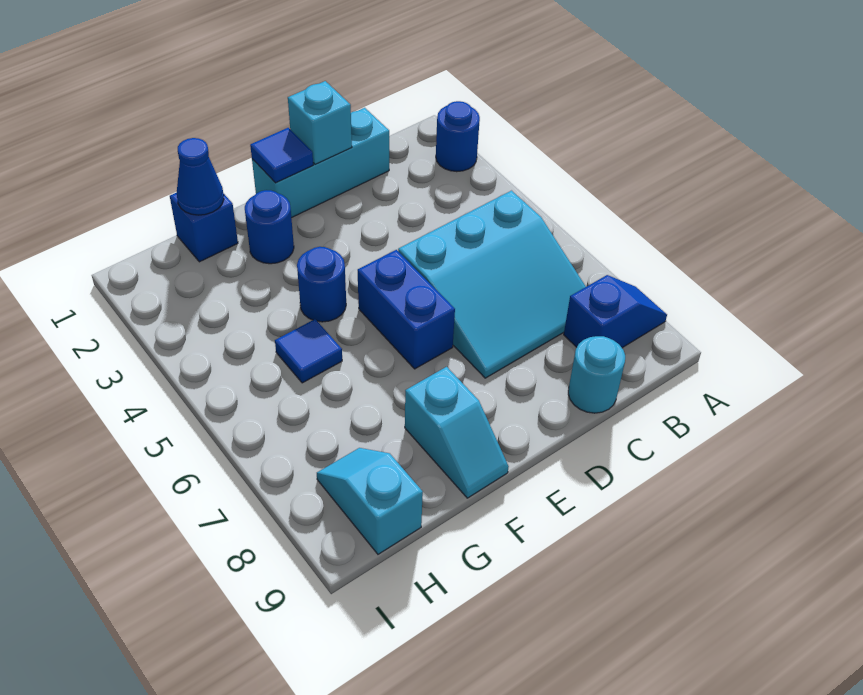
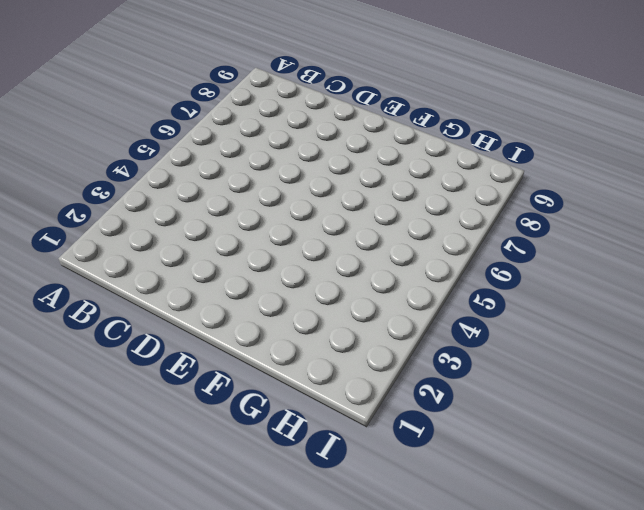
none -> blue 1x1 round brick [436,101,480,172]
none -> blue 1x2 slope [564,275,667,348]
none -> cyan 3x3 slope [398,191,586,378]

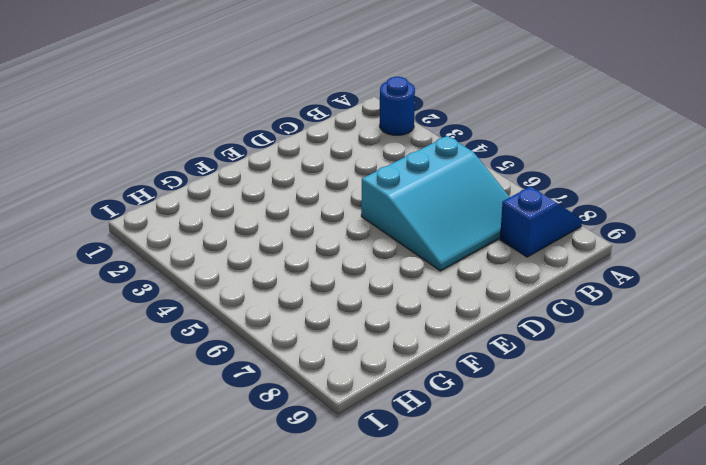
none -> cyan 1x3 brick [252,108,389,218]
none -> cyan 1x1 round brick [568,336,625,413]
none -> blue 1x2 brick [358,250,455,369]

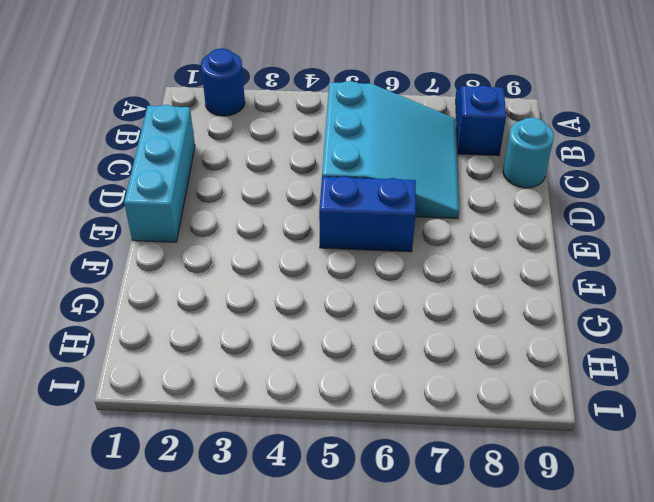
none -> blue 1x1 round brick [245,190,294,264]
none -> blue 1x1 round brick [297,247,346,322]
none -> cyan 1x2 slope [405,367,509,498]

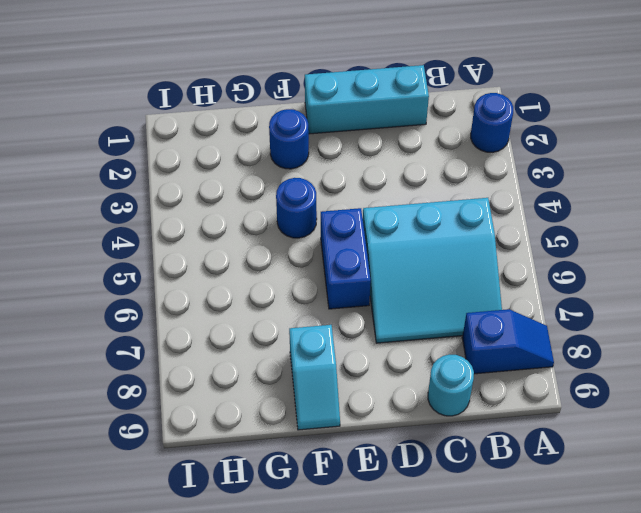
none -> blue 1x1 brick [170,193,238,262]
none -> blue 1x1 tile [275,319,342,383]
none -> cyan 1x2 slope [317,448,423,554]

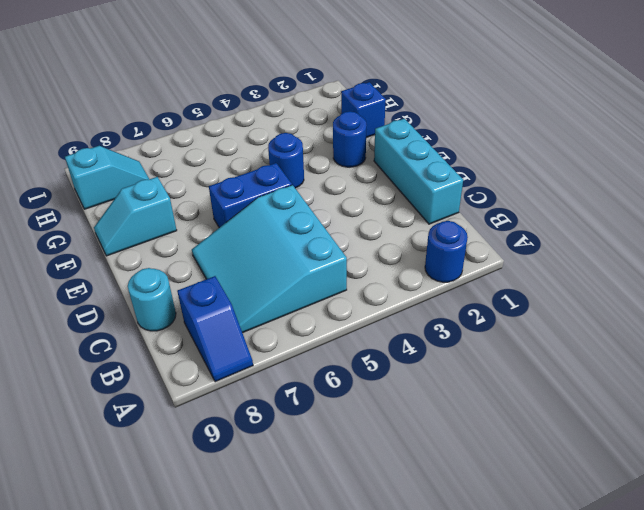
none -> blue 1x1 tile [275,319,342,383]
none -> cyan 1x1 brick [288,81,352,164]
none -> blue 1x1 tile [250,128,313,183]

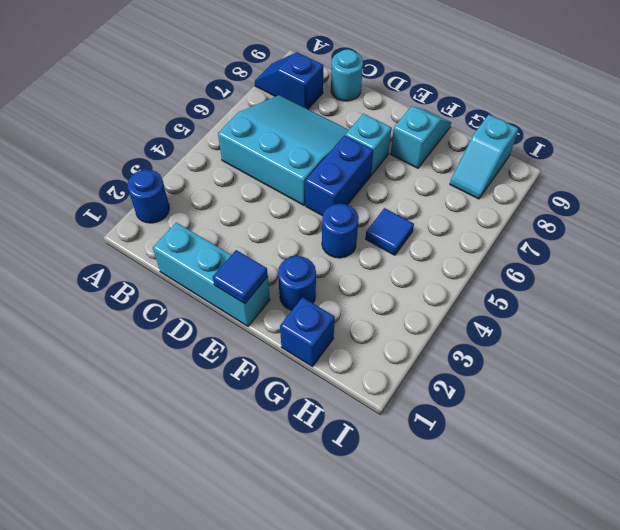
cyan 1x1 brick [345,114,392,175] -> cyan 1x1 brick moved to [288,81,352,164]
none -> blue 1x1 cone [177,138,224,215]

